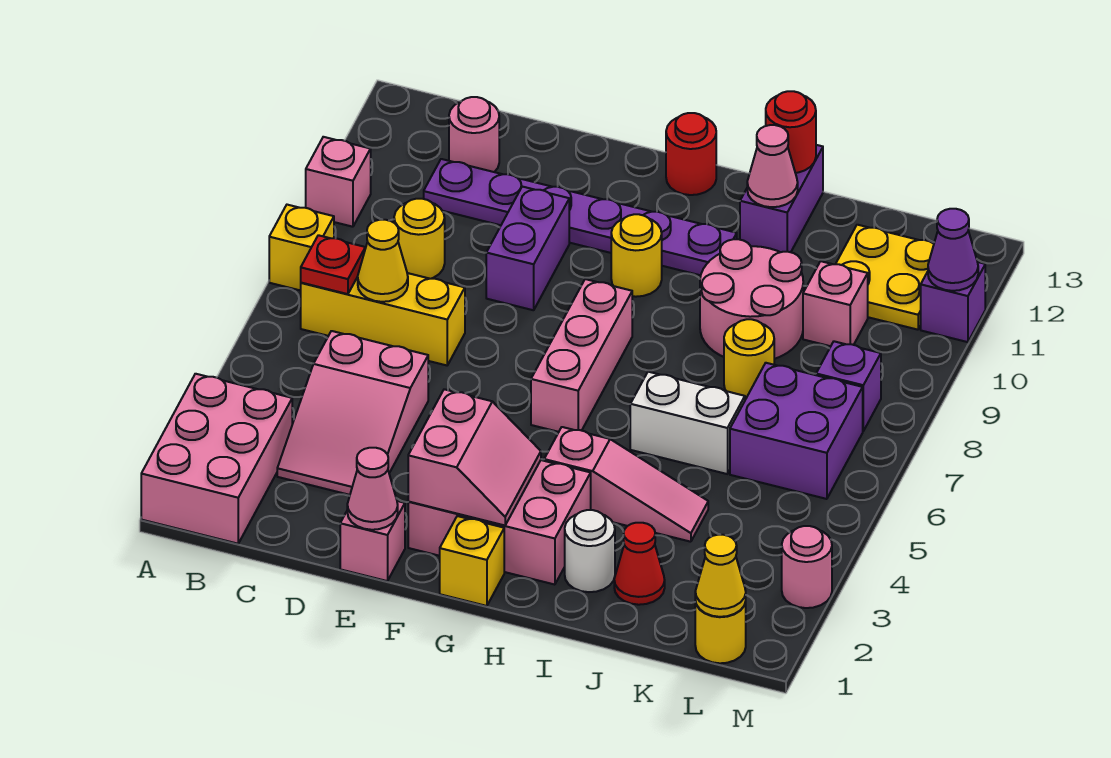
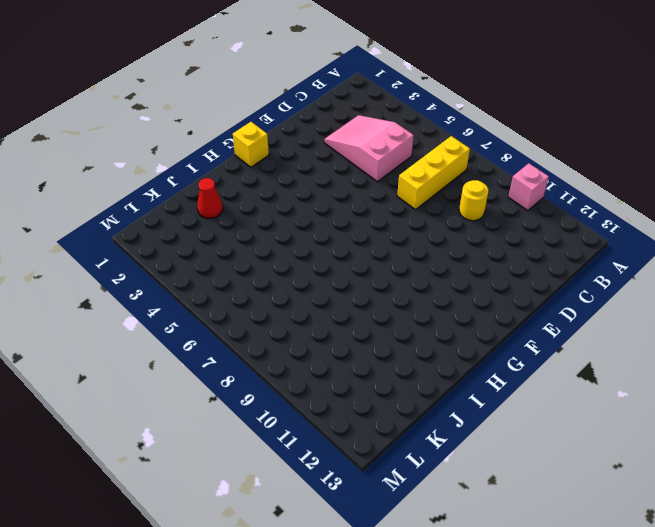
none -> pink 2x3 brick [141,374,292,544]
none -> yellow 1x1 brick [269,205,334,291]
none -> purple 1x6 plate [424,159,737,275]
none -> pink 1x1 round brick [449,97,499,172]

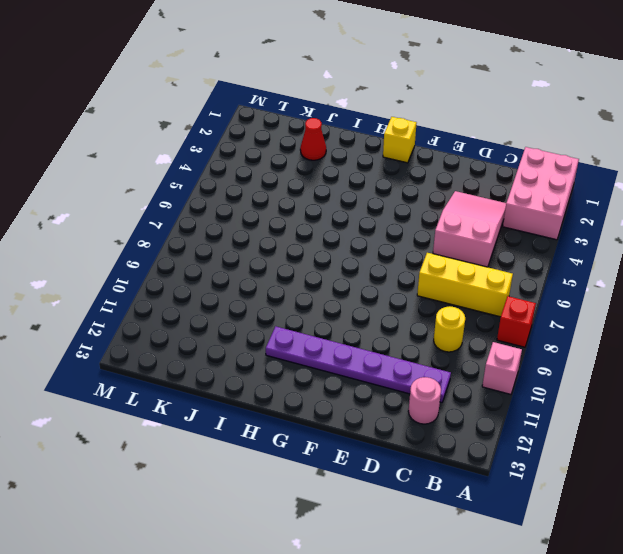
red 1x1 brick [497,296,536,347] -> yellow 1x1 brick [269,205,334,291]
none -> pink 1x1 brick [340,501,405,581]
none -> purple 1x2 brick [486,187,569,310]
none -> pink 2x3 brick [408,460,591,585]
none -> pink 1x3 brick [531,279,632,432]

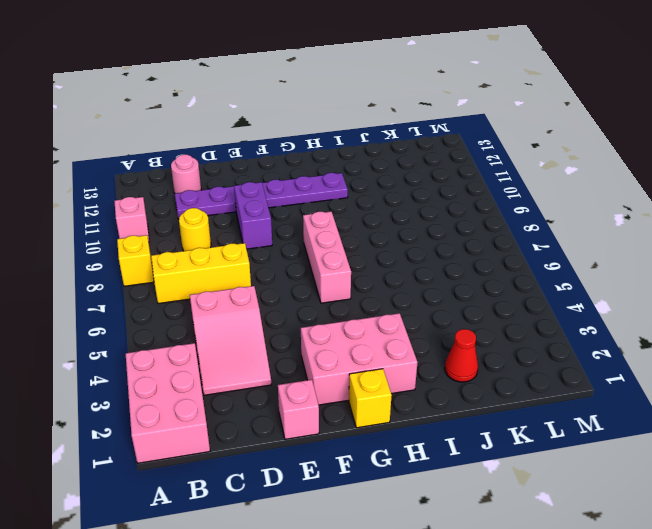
none -> yellow 1x1 round brick [611,214,662,297]
none -> red 1x1 round brick [666,113,716,195]
none -> pink 1x3 slope [544,427,708,542]
none -> white 1x1 round brick [565,510,615,592]

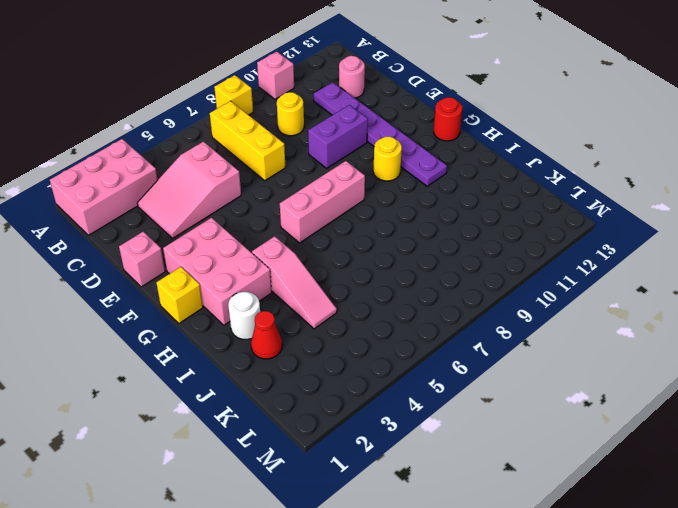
none -> white 1x2 brick [630,372,745,474]
none -> pink 2x2 round brick [700,239,803,359]
none -> purple 1x2 brick [740,145,823,252]
none -> yellow 1x1 round brick [724,319,774,400]

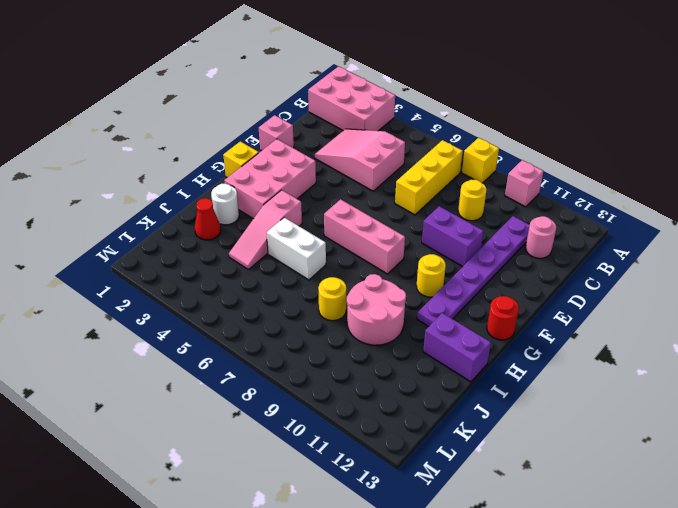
white 1x2 brick [267,217,326,280] -> white 1x2 brick turned to [630,372,745,474]
none -> purple 2x2 brick [730,363,863,499]
none -> pink 1x1 brick [803,261,868,346]
none -> yellow 2x2 plate [836,225,934,330]
none -> yellow 1x1 round brick [695,600,746,663]

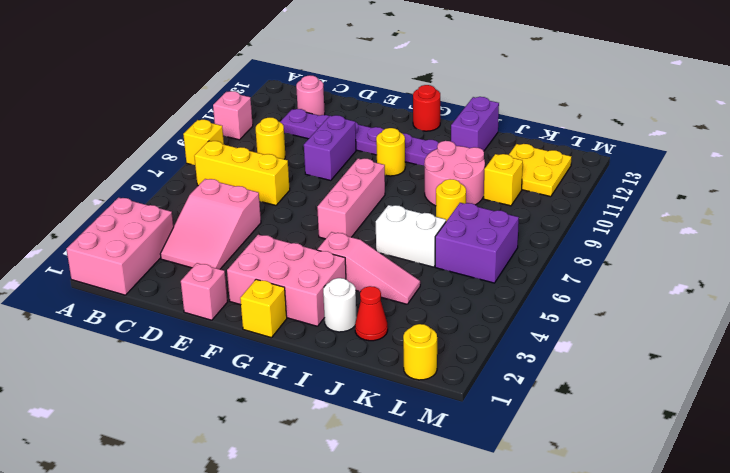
yellow 1x1 brick [484,154,523,206] -> pink 1x1 brick [803,261,868,346]
none -> purple 1x1 brick [816,341,881,431]
none -> pink 1x1 round brick [782,526,832,608]
none -> purple 1x1 brick [921,262,985,342]
none -> red 1x1 plate [301,235,365,294]

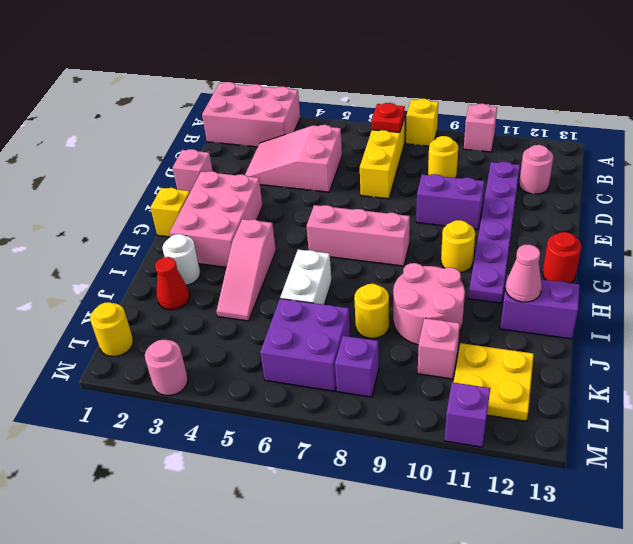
none -> yellow 1x1 cone [358,220,408,302]
none -> pink 1x1 cone [347,448,398,530]
none -> pink 2x2 slope [408,389,541,525]
none -> red 1x1 round brick [766,91,816,173]

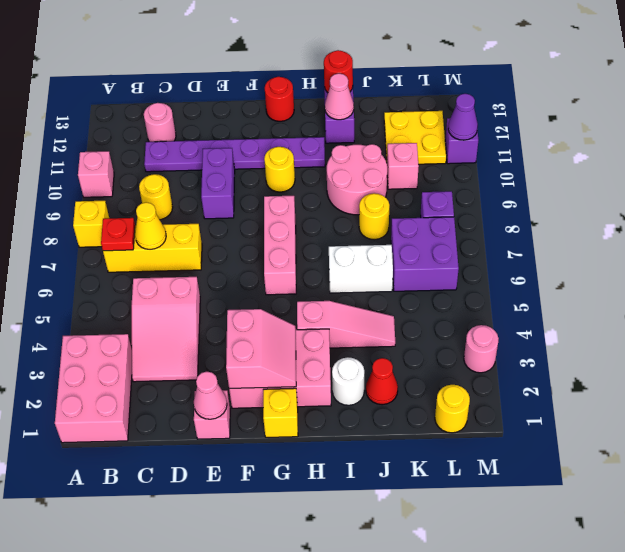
none -> yellow 1x1 cone [695,535,746,617]

